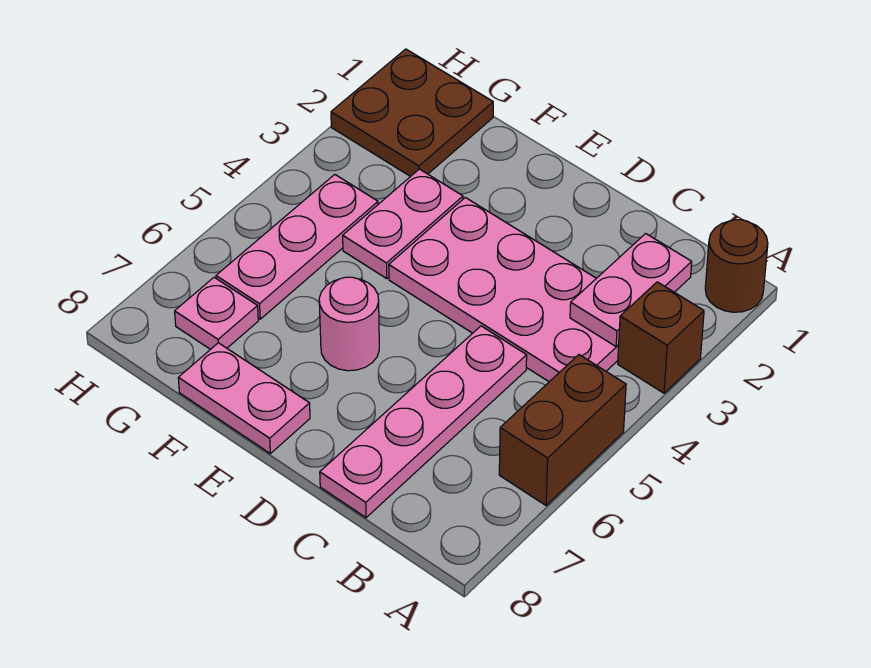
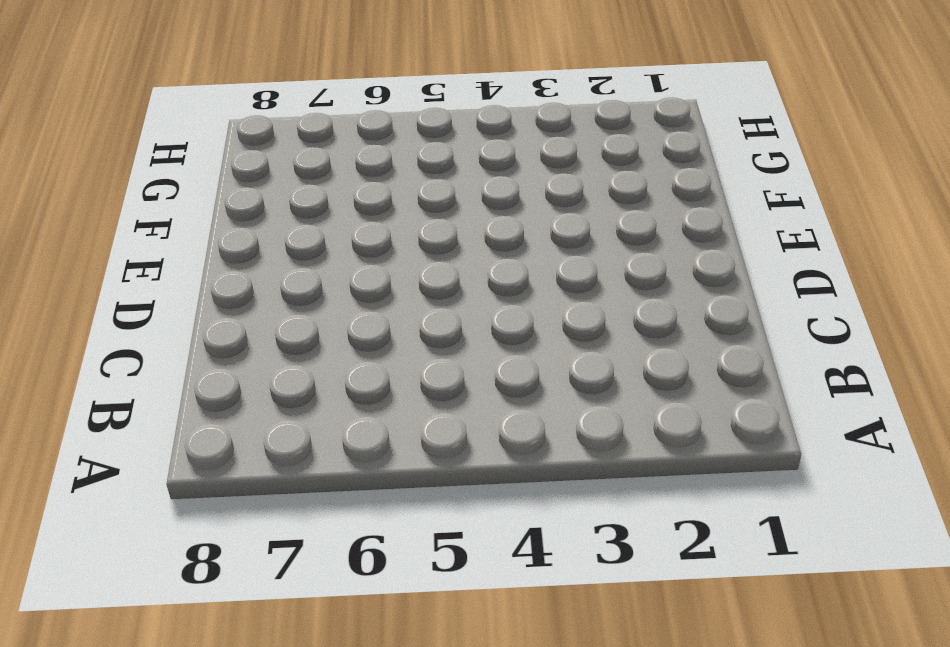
none -> brown 1x1 round brick [705,220,768,312]
none -> brown 1x1 brick [618,282,704,393]
none -> brown 1x2 brick [499,355,626,505]

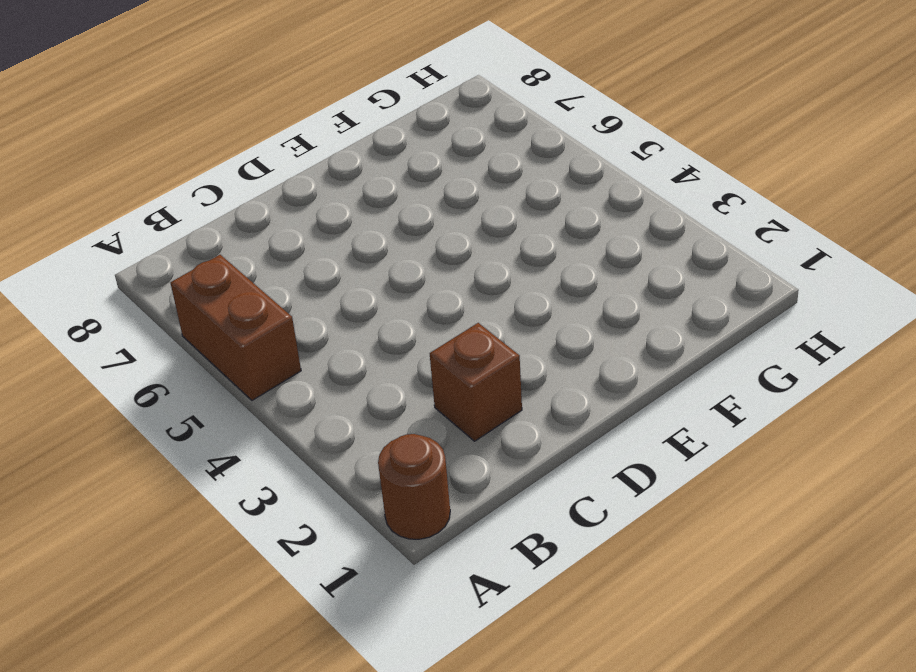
brown 1x1 brick [430,323,522,441] -> brown 1x1 brick moved to [618,282,704,393]
none -> pink 2x4 plate [389,198,619,382]
none -> pink 1x4 plate [320,326,527,518]
none -> pink 1x1 round brick [319,277,379,371]

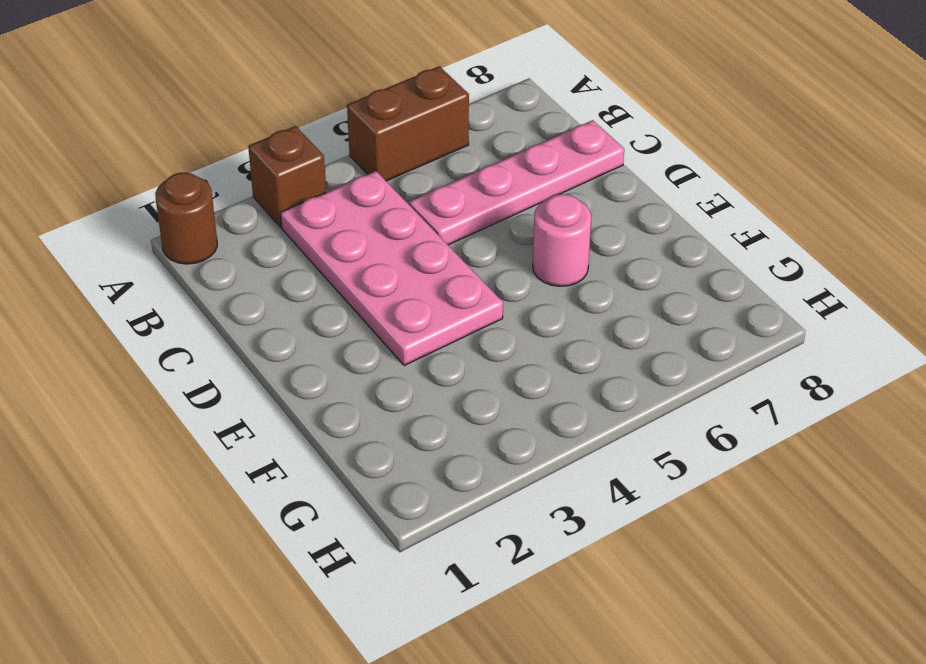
none -> pink 1x2 plate [178,343,310,454]
none -> pink 1x2 plate [343,169,463,278]
none -> brown 2x2 plate [331,49,493,177]

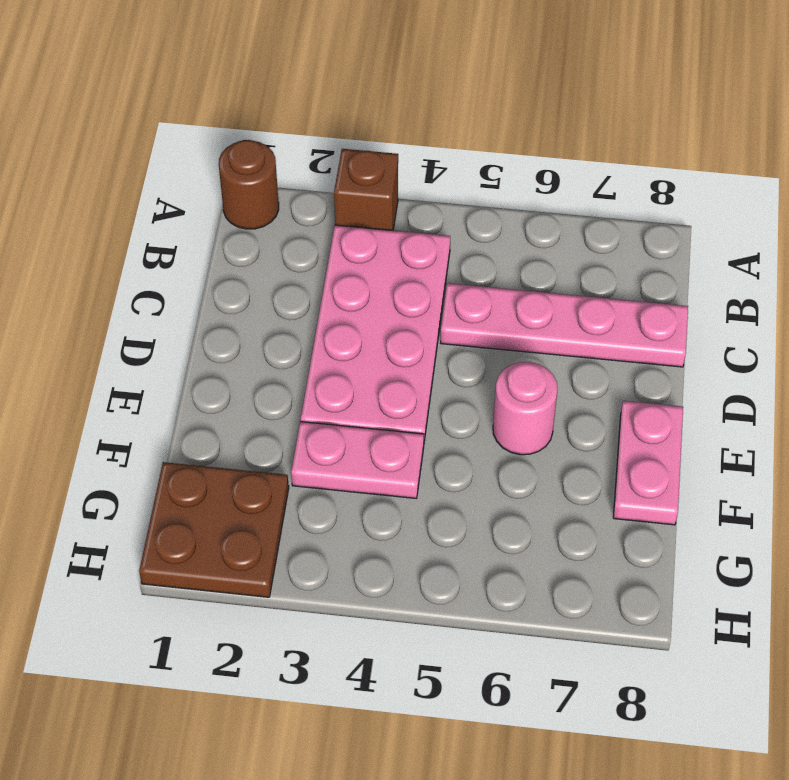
none -> brown 1x2 brick [499,355,626,505]
none -> pink 1x3 plate [216,175,378,319]
none -> pink 1x1 plate [175,277,258,349]

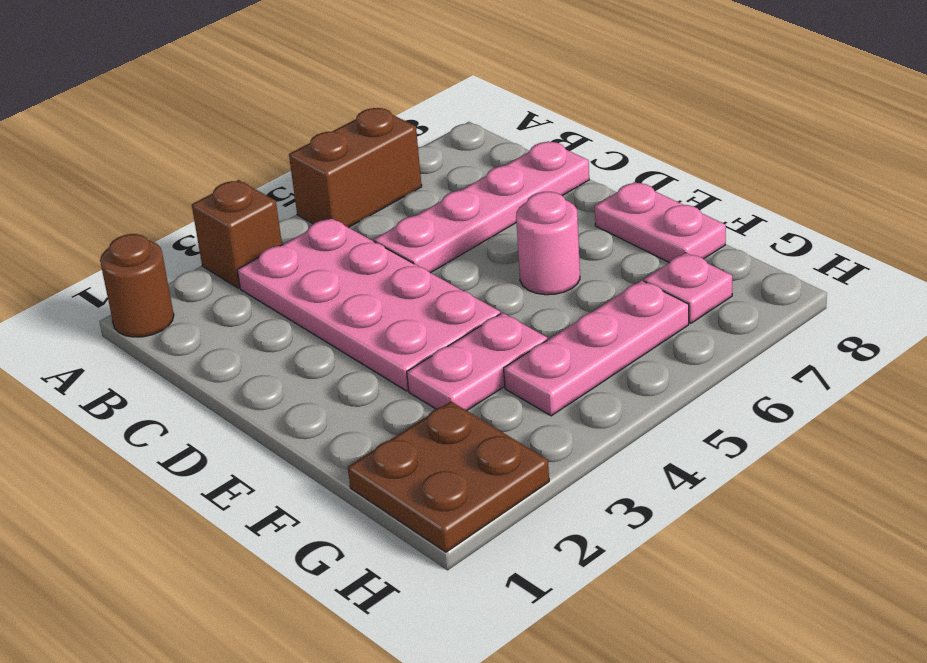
none -> pink 1x2 plate [570,234,692,346]

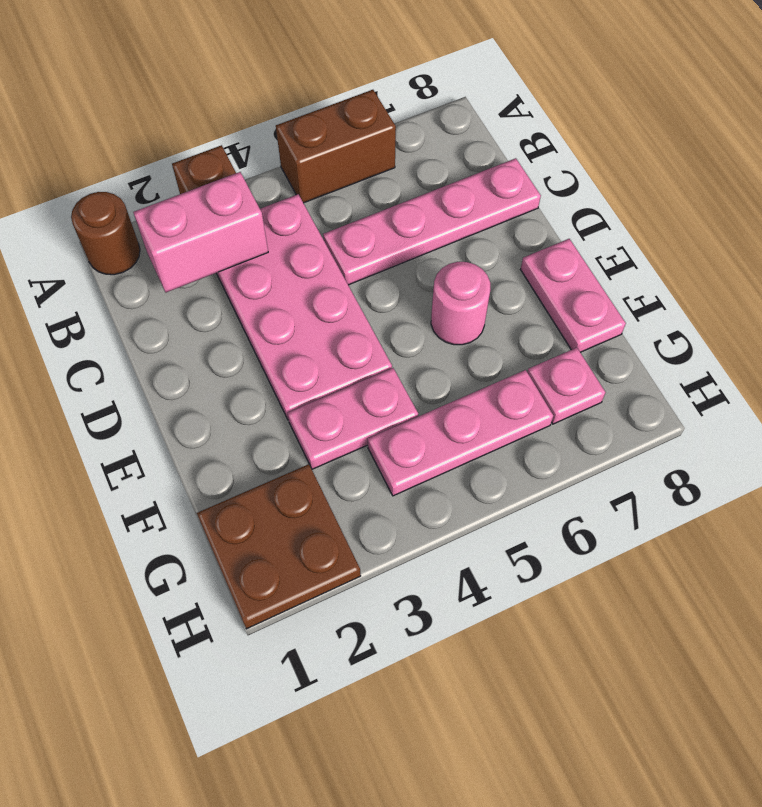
pink 1x2 brick [133,172,268,292] -> pink 1x2 plate [570,234,692,346]

